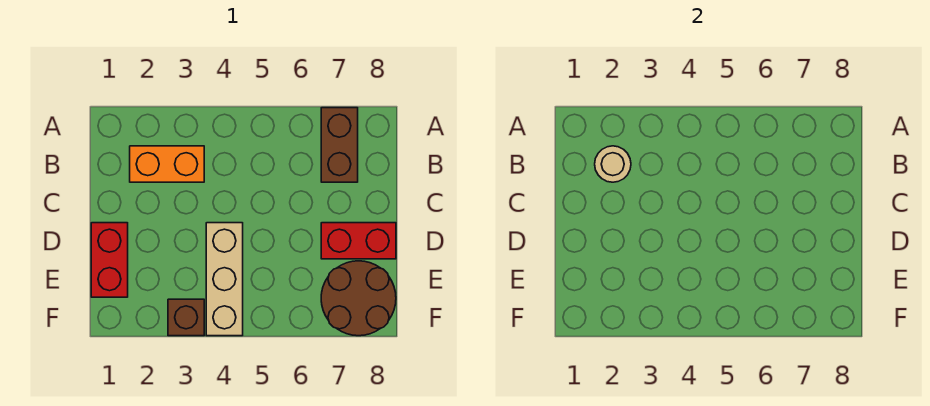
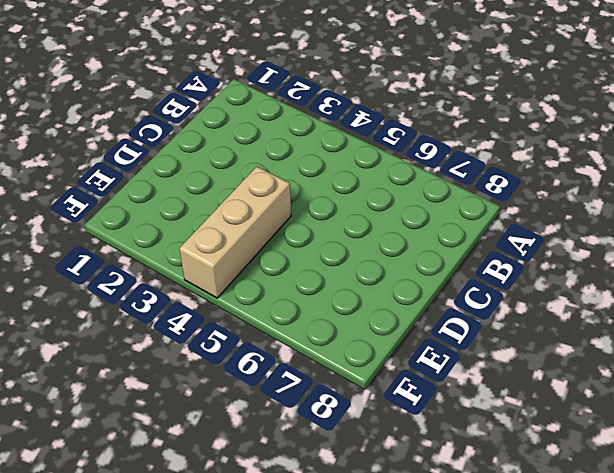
none -> brown 1x2 brick [321,108,358,182]
none -> orange 1x2 brick [130,146,204,182]

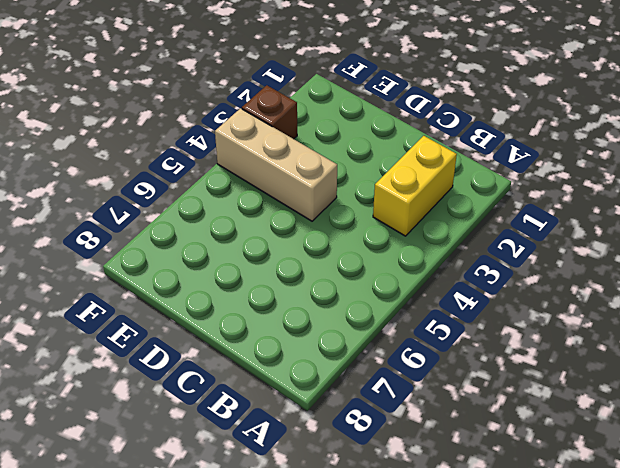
yellow 1x2 brick [373,136,457,236] -> orange 1x2 brick [130,146,204,182]
none -> brown 1x2 brick [321,108,358,182]
none -> red 1x2 brick [91,223,128,297]

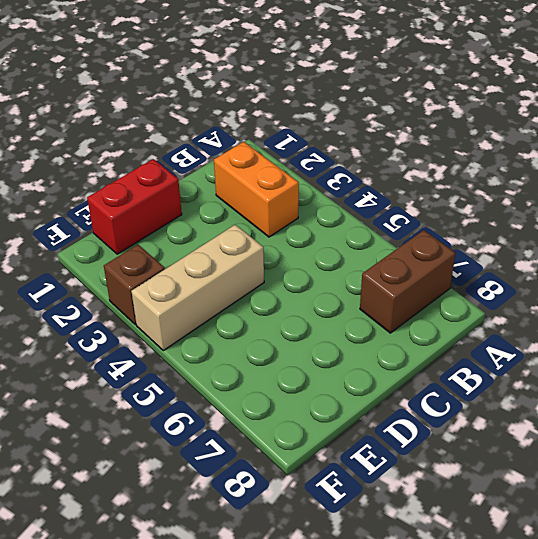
none -> red 1x2 brick [321,223,396,259]
none -> brown 2x2 round brick [321,261,396,336]

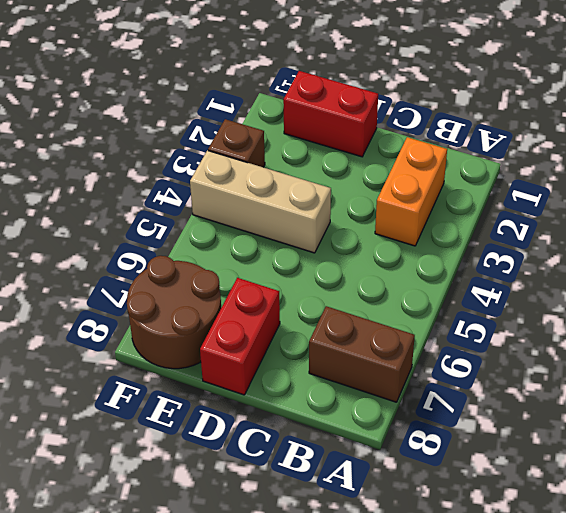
none -> tan 1x1 round brick [595,146,631,182]

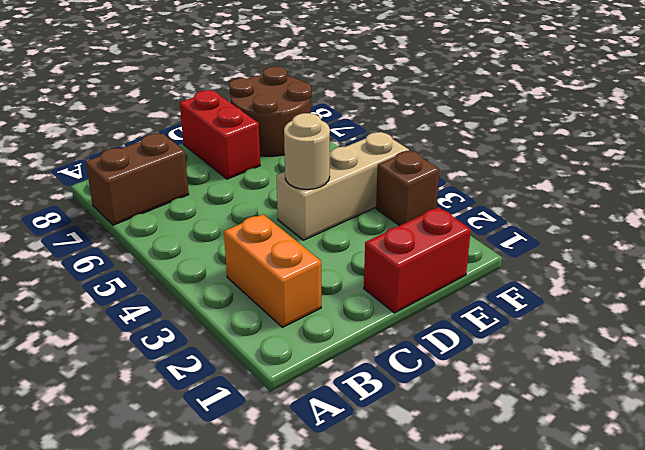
tan 1x1 round brick [284,113,330,190] -> tan 1x1 round brick moved to [595,146,631,182]

